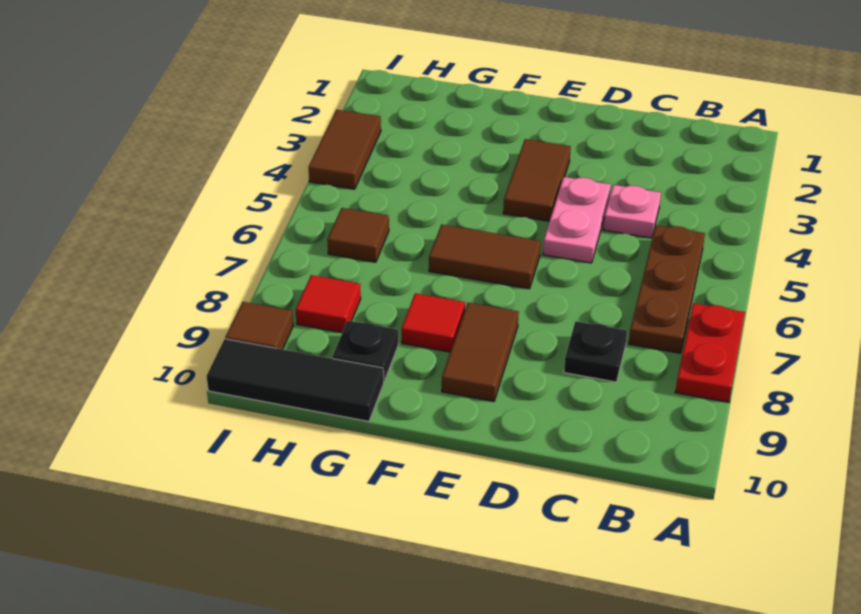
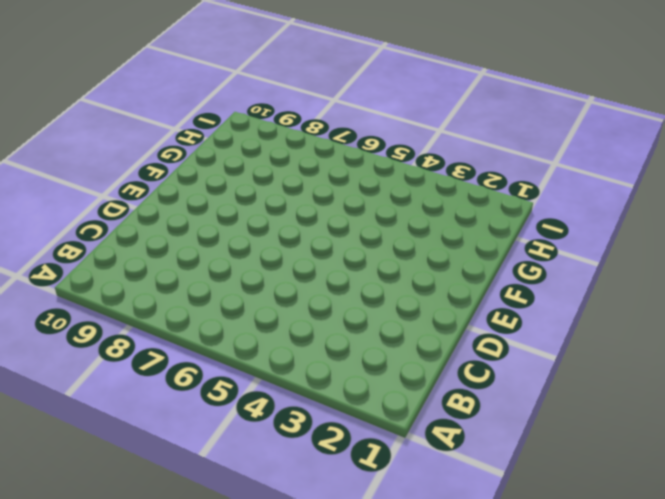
none -> red 1x2 plate [675,303,745,402]
none -> brown 1x3 plate [629,225,705,353]
none -> pink 1x1 plate [604,185,661,238]

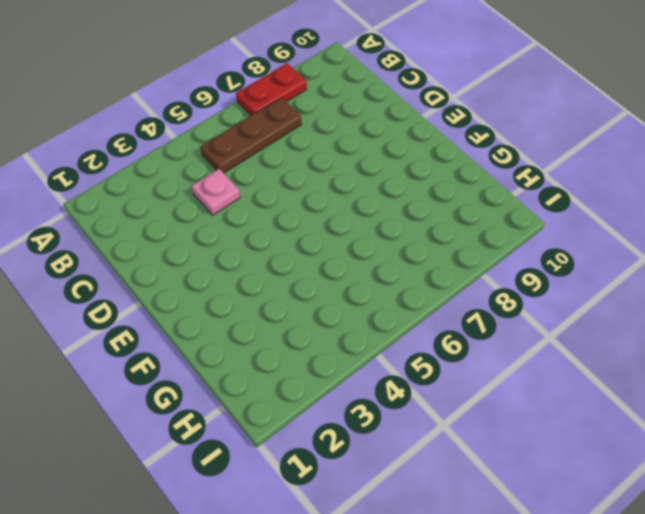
none -> black 1x1 plate [564,321,627,382]
none -> pink 1x2 plate [543,177,611,263]
none -> brown 1x2 tile [503,139,571,221]

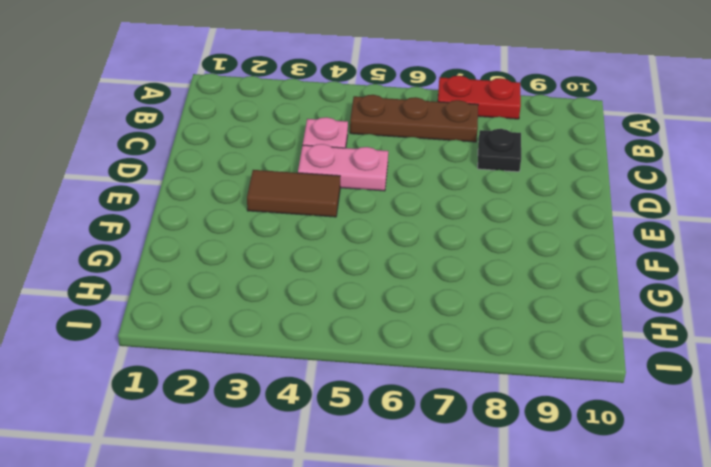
none -> brown 1x2 tile [429,224,541,289]
none -> brown 1x2 tile [442,303,519,402]
none -> red 1x1 tile [402,293,465,352]

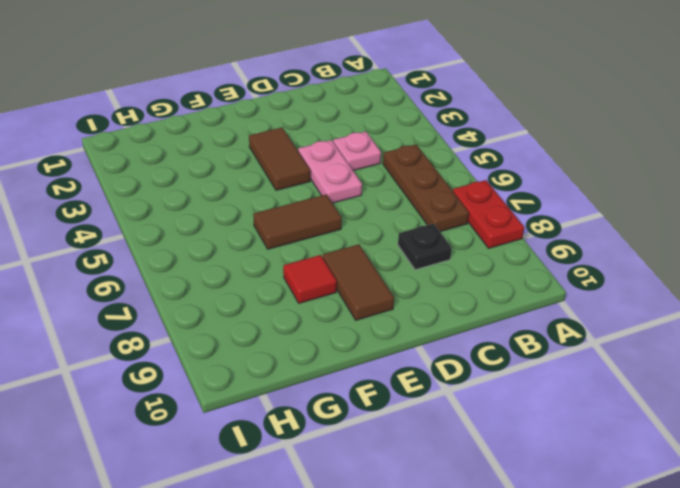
none -> black 1x1 plate [332,321,399,381]
none -> black 1x3 tile [207,339,384,421]
none -> brown 1x1 tile [327,208,389,262]

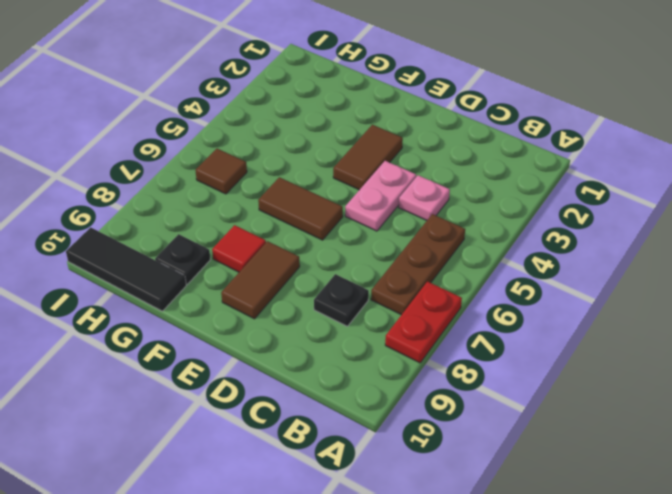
none -> red 1x1 tile [296,275,361,333]
none -> brown 1x2 tile [308,110,381,189]
none -> brown 1x1 tile [225,302,293,349]

